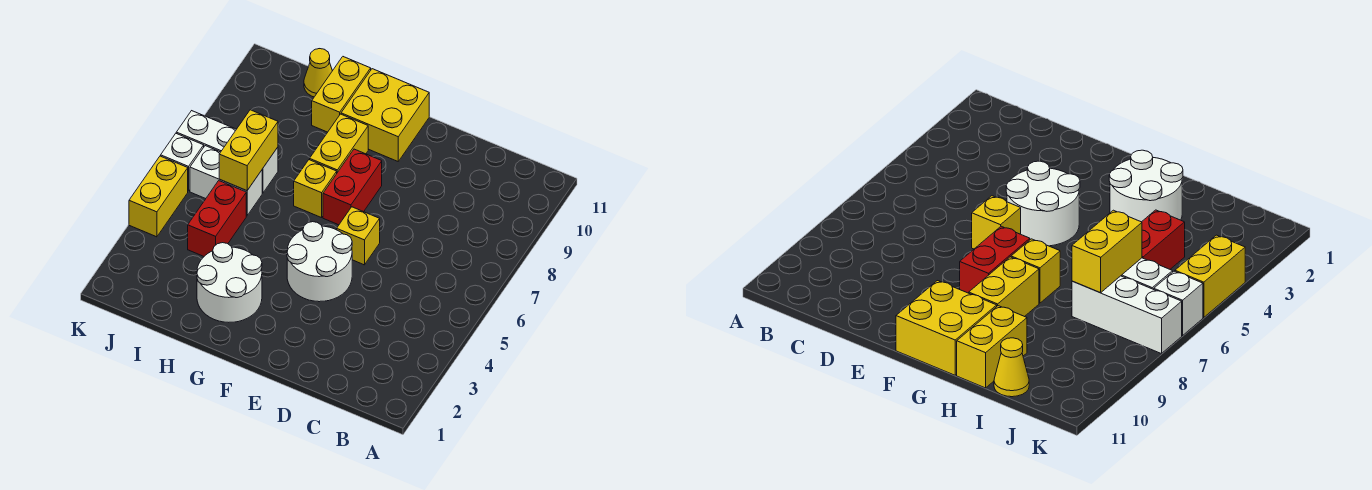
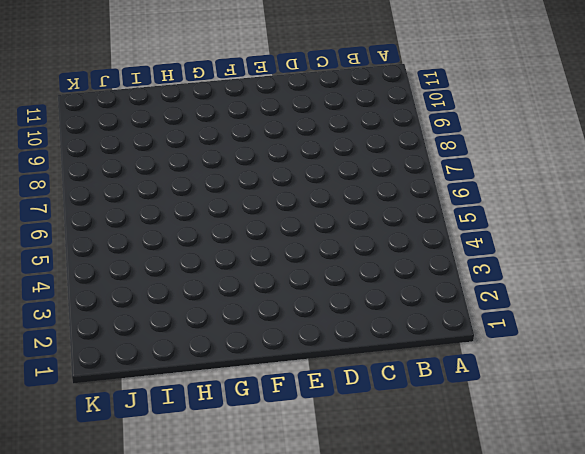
none -> white 2x2 round brick [287,222,352,302]
none -> yellow 1x1 brick [337,207,380,265]
none -> red 1x2 brick [323,149,382,225]

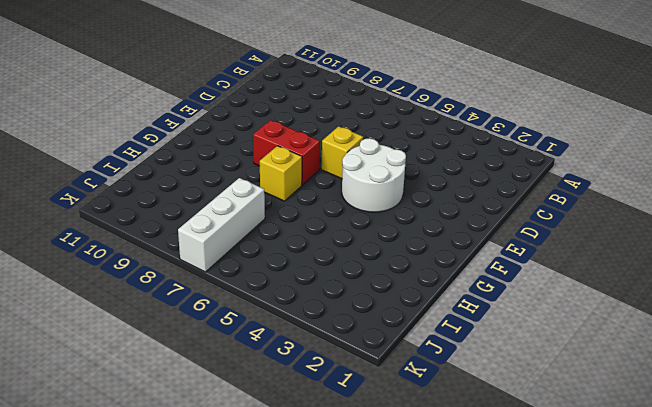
none -> yellow 2x2 brick [341,69,429,161]
none -> white 2x2 round brick [197,243,262,322]
none -> yellow 1x2 brick [310,114,368,172]

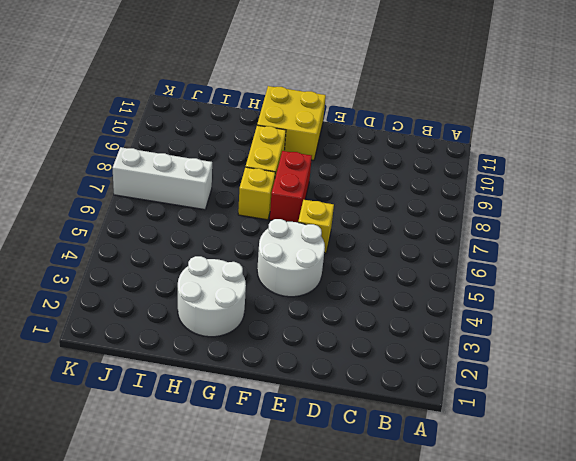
none -> yellow 1x2 brick [312,57,371,132]
none -> red 1x2 brick [188,181,246,256]
none -> white 1x2 brick [190,146,262,216]

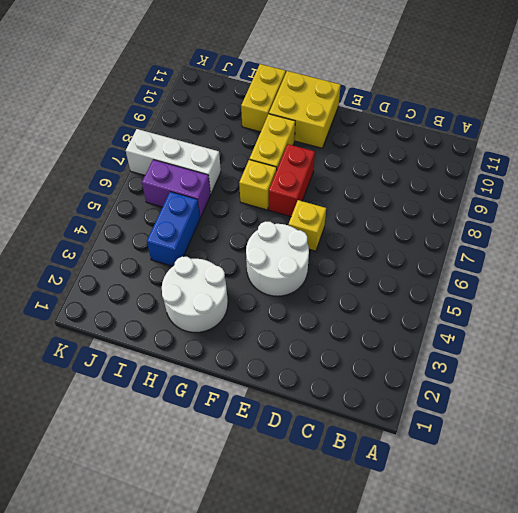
blue 1x2 brick [147,192,200,266] -> red 1x2 brick [188,181,246,256]
purple 1x2 brick [142,160,211,218] -> white 1x2 brick [190,146,262,216]
none -> yellow 1x1 cone [304,49,332,97]
none -> yellow 1x2 brick [129,156,188,237]
none -> white 1x1 brick [161,134,204,191]

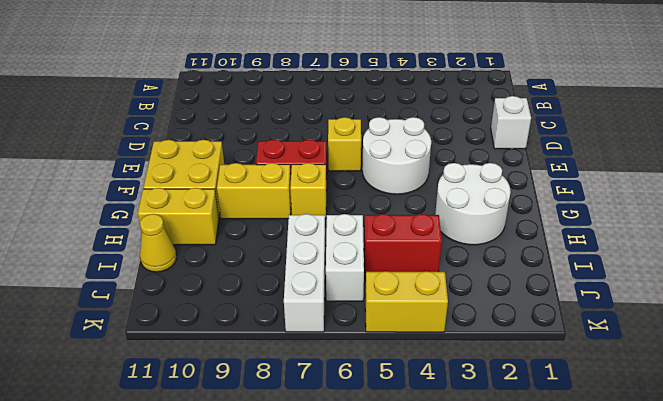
white 1x1 brick [491,96,531,149] -> white 1x1 brick moved to [161,134,204,191]
none -> yellow 1x2 brick [219,110,278,191]

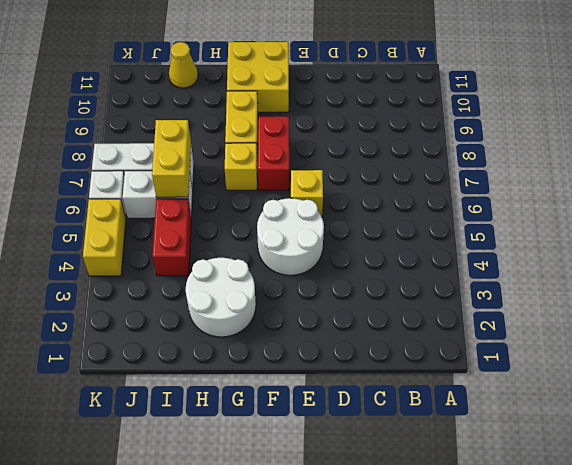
none -> yellow 1x2 brick [312,57,371,132]

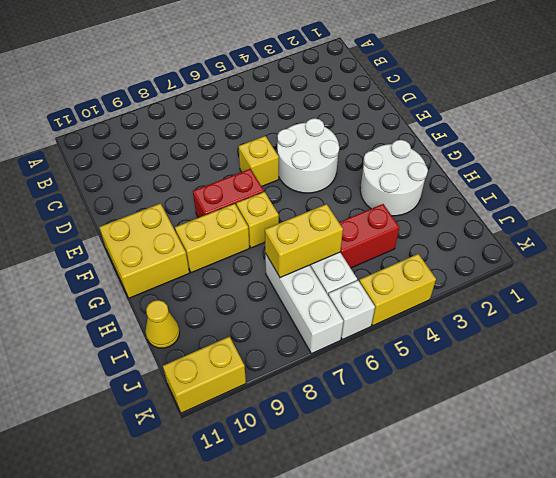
yellow 1x2 brick [163,337,246,413] -> yellow 1x2 brick moved to [312,57,371,132]

